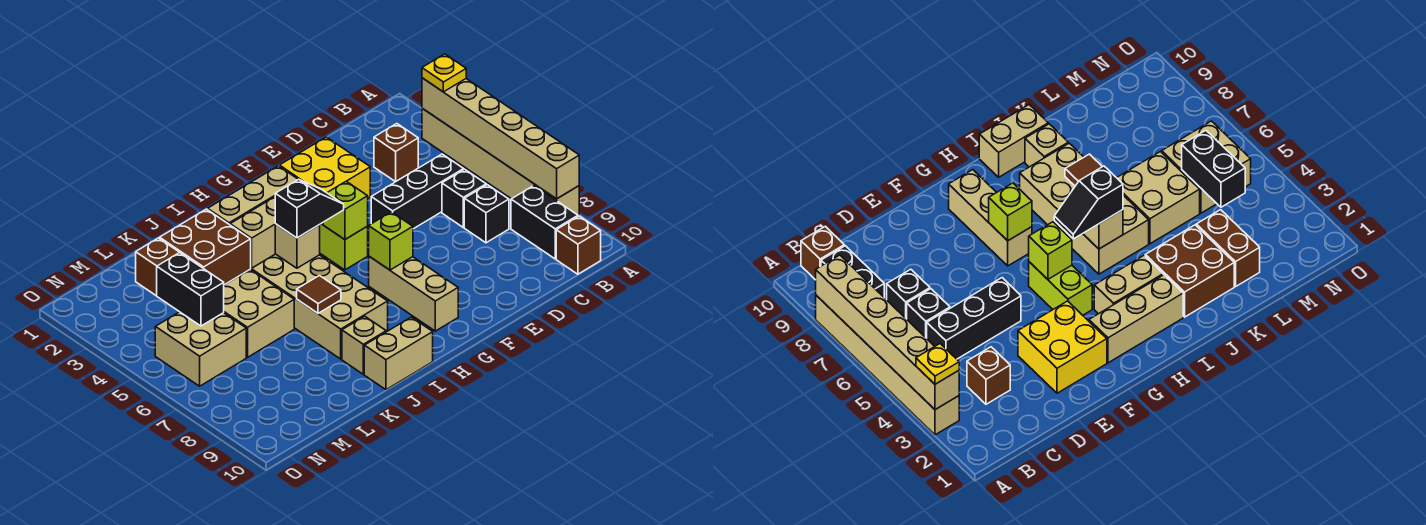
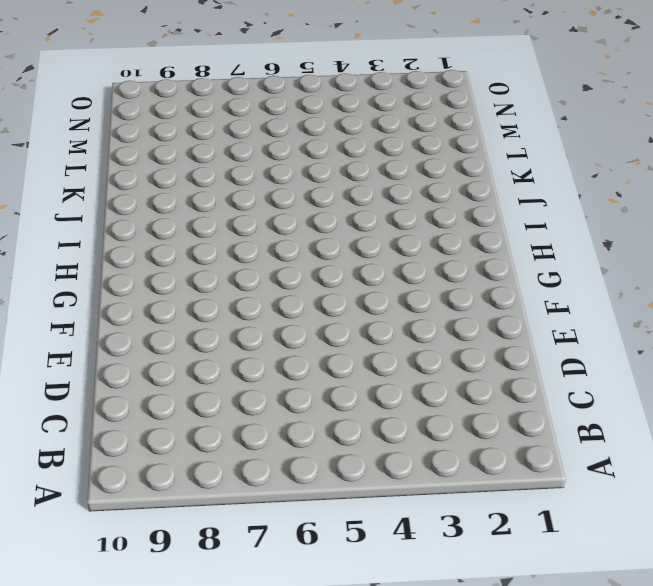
none -> tan 1x6 brick [422,108,579,216]
none -> black 1x2 brick [511,186,578,259]
none -> brown 1x1 brick [556,216,601,274]

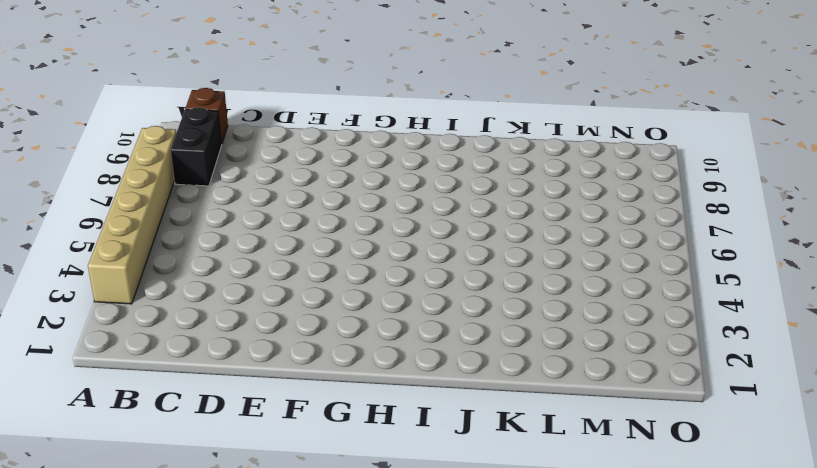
none -> brown 1x1 brick [374,124,418,182]
none -> black 1x3 brick [371,154,464,229]
none -> black 1x1 brick [442,169,486,227]

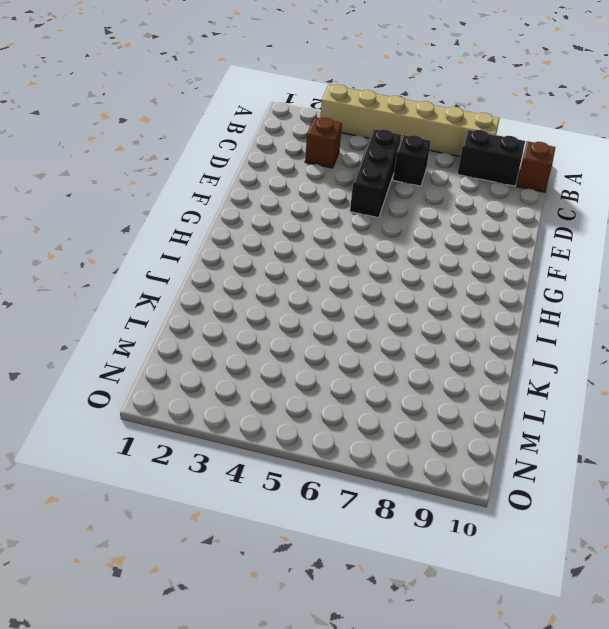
none -> black 1x1 brick [464,185,509,243]
none -> yellow 2x2 brick [279,137,370,198]
none -> tan 1x3 brick [208,166,298,225]

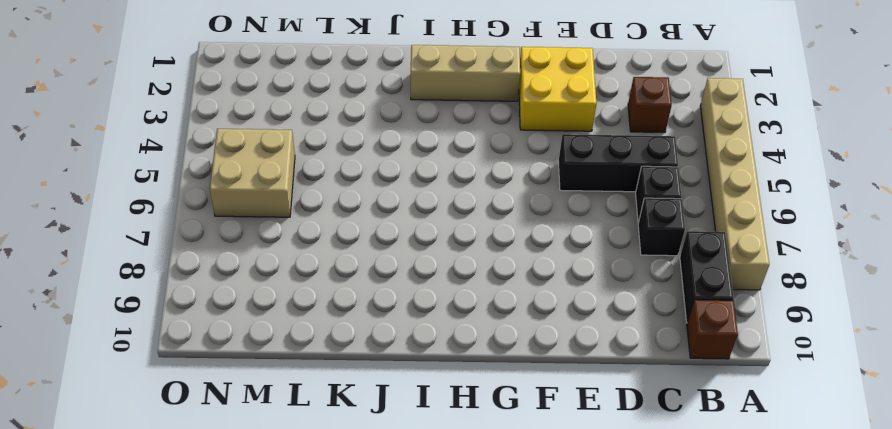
none -> lime 1x2 brick [320,223,368,270]
none -> tan 1x3 brick [369,256,458,331]
none -> tan 1x2 brick [230,197,275,268]

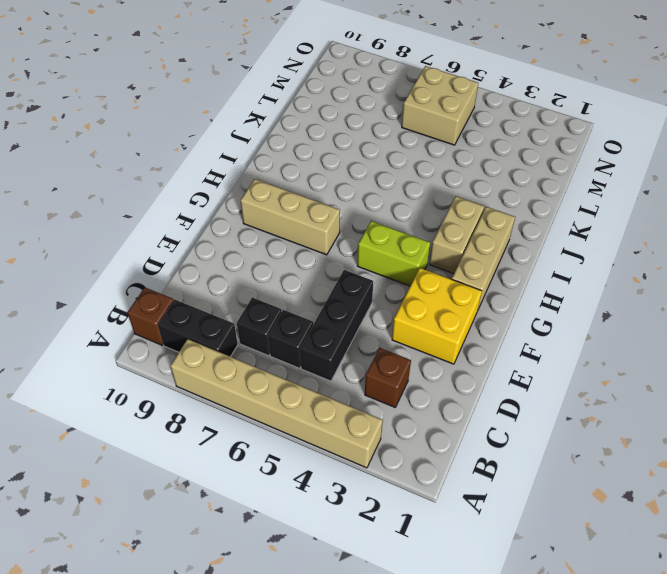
none -> tan 2x4 brick [251,254,388,359]
none -> tan 1x2 brick [364,317,433,390]
none -> brown 2x2 brick [160,209,251,285]

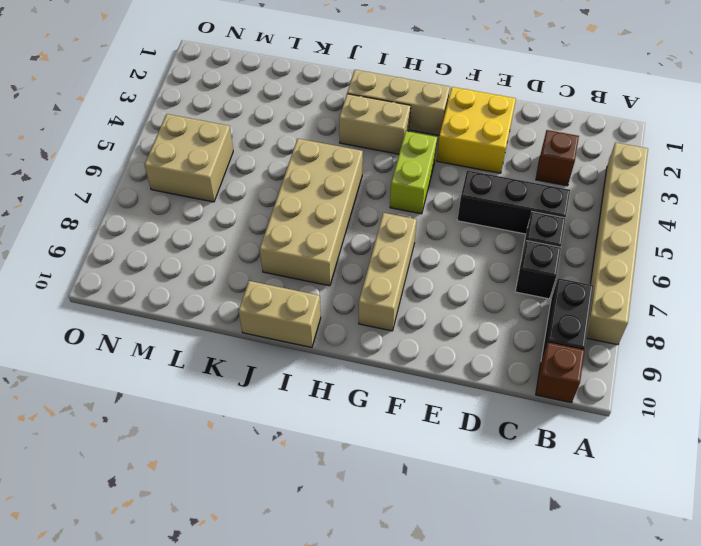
none -> brown 2x2 brick [160,209,251,285]
none -> tan 1x1 brick [342,316,386,374]
none -> tan 2x2 brick [224,270,294,357]

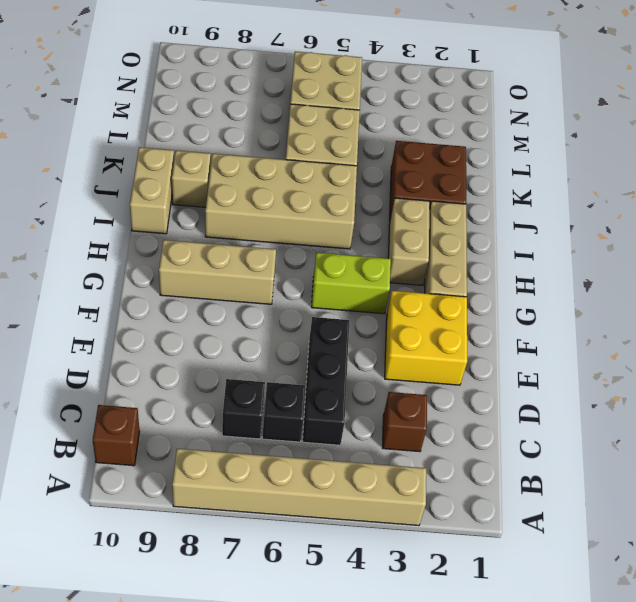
none -> black 1x2 brick [511,186,578,259]
none -> brown 1x2 brick [136,238,180,296]
none -> tan 1x6 brick [422,78,579,199]

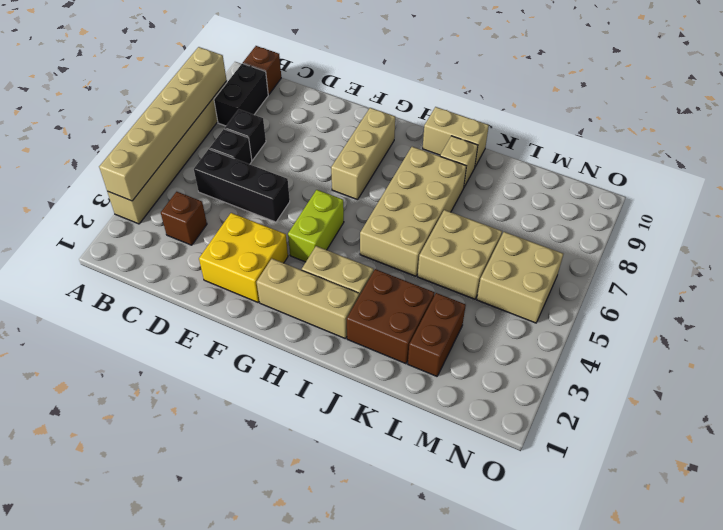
none -> lime 1x1 brick [323,181,368,240]
none -> lime 1x1 brick [369,212,413,270]
none -> tan 1x1 brick [275,224,320,268]

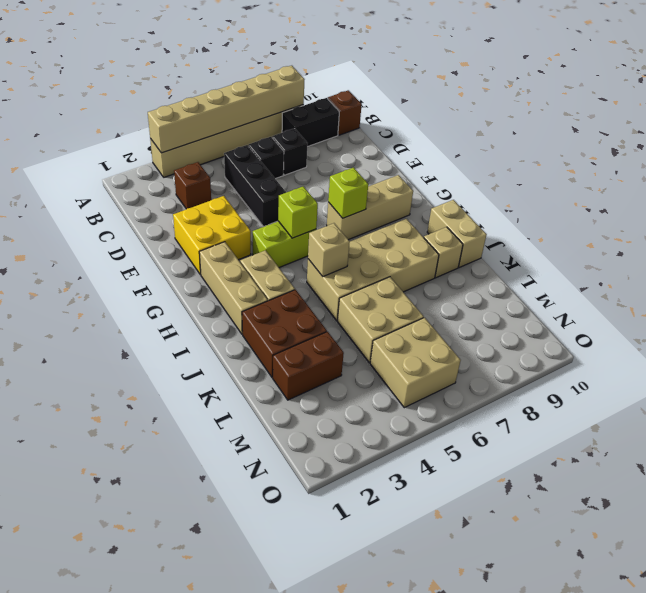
none -> brown 1x1 tile [297,276,341,313]
none -> black 1x2 brick [157,253,224,326]
none -> yellow 1x1 plate [422,54,466,92]

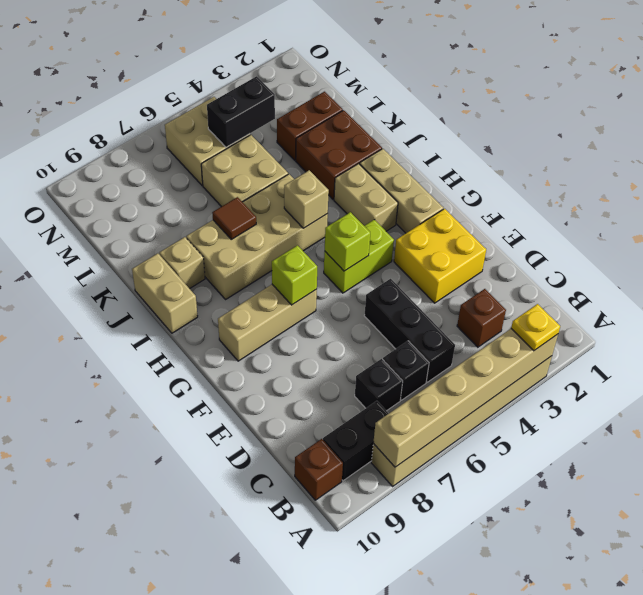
none -> black 1x2 slope [275,179,344,238]

